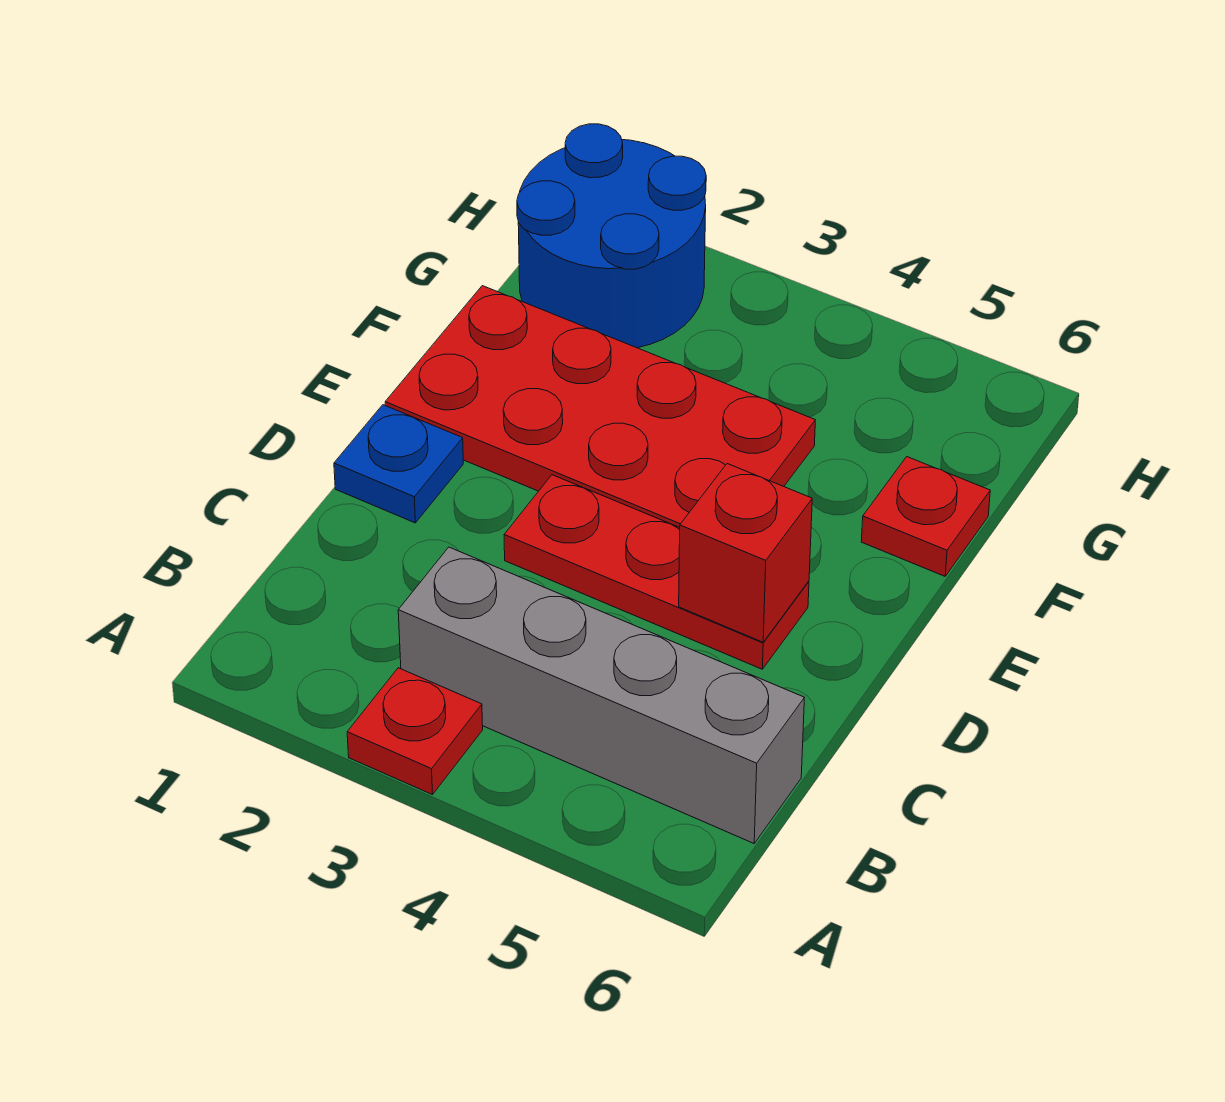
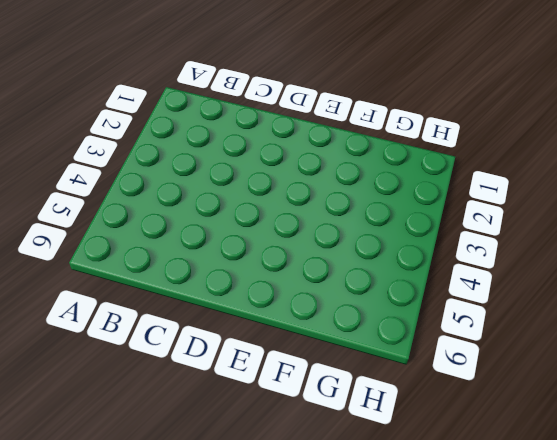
none -> red 1x1 plate [347,668,483,795]
none -> grey 1x4 brick [398,547,804,843]

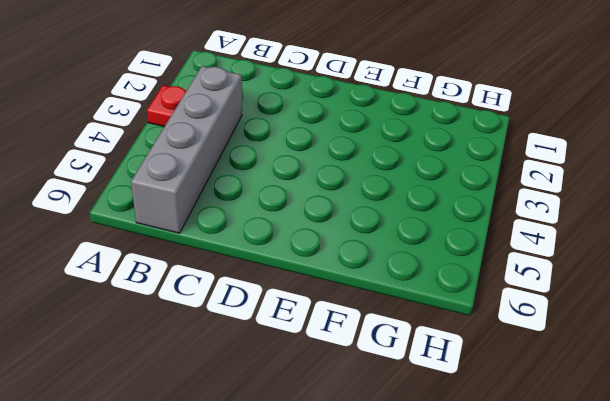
none -> blue 1x1 plate [334,405,463,523]
none -> red 1x3 plate [504,475,809,669]

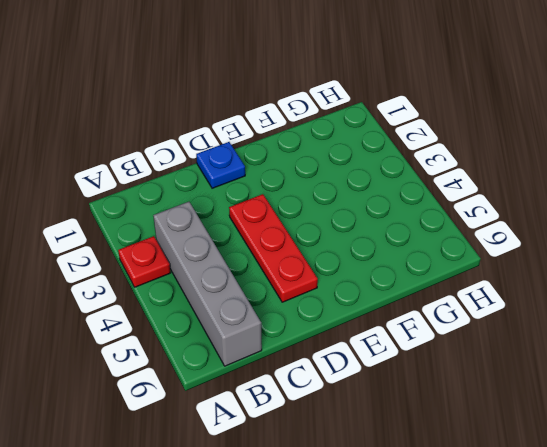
none -> red 2x4 plate [385,286,815,527]
none -> red 1x1 plate [861,457,990,576]

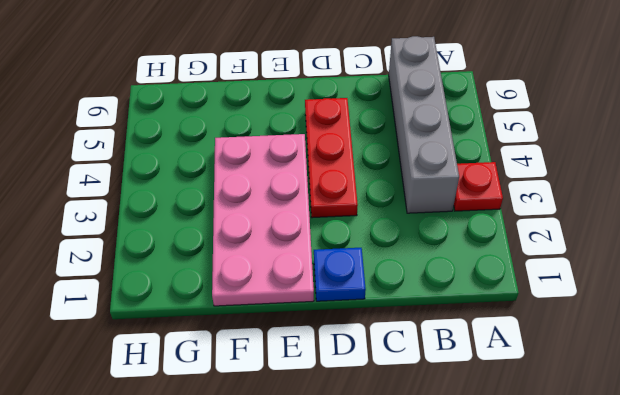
pink 2x4 plate [212,134,314,306] -> red 2x4 plate [385,286,815,527]
none -> red 1x1 plate [861,457,990,576]
none -> blue 2x2 round brick [517,124,706,348]

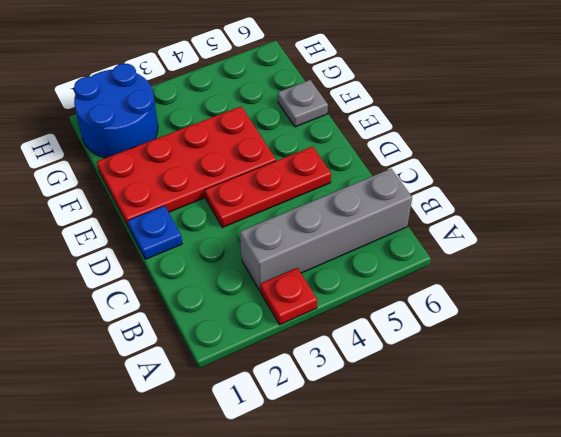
grey 1x1 plate [278,80,328,127] -> red 1x1 plate [861,457,990,576]
none -> red 1x1 brick [679,464,812,642]

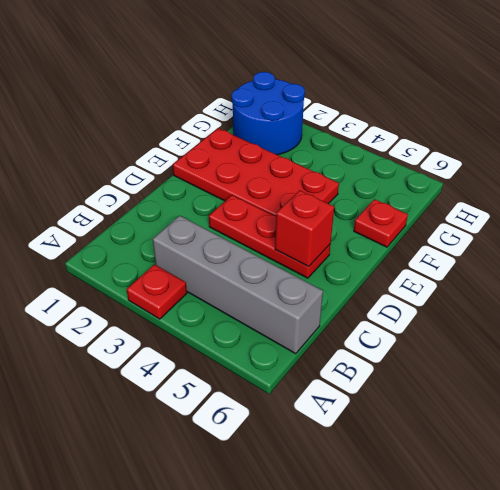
none -> blue 1x1 plate [334,405,463,523]

